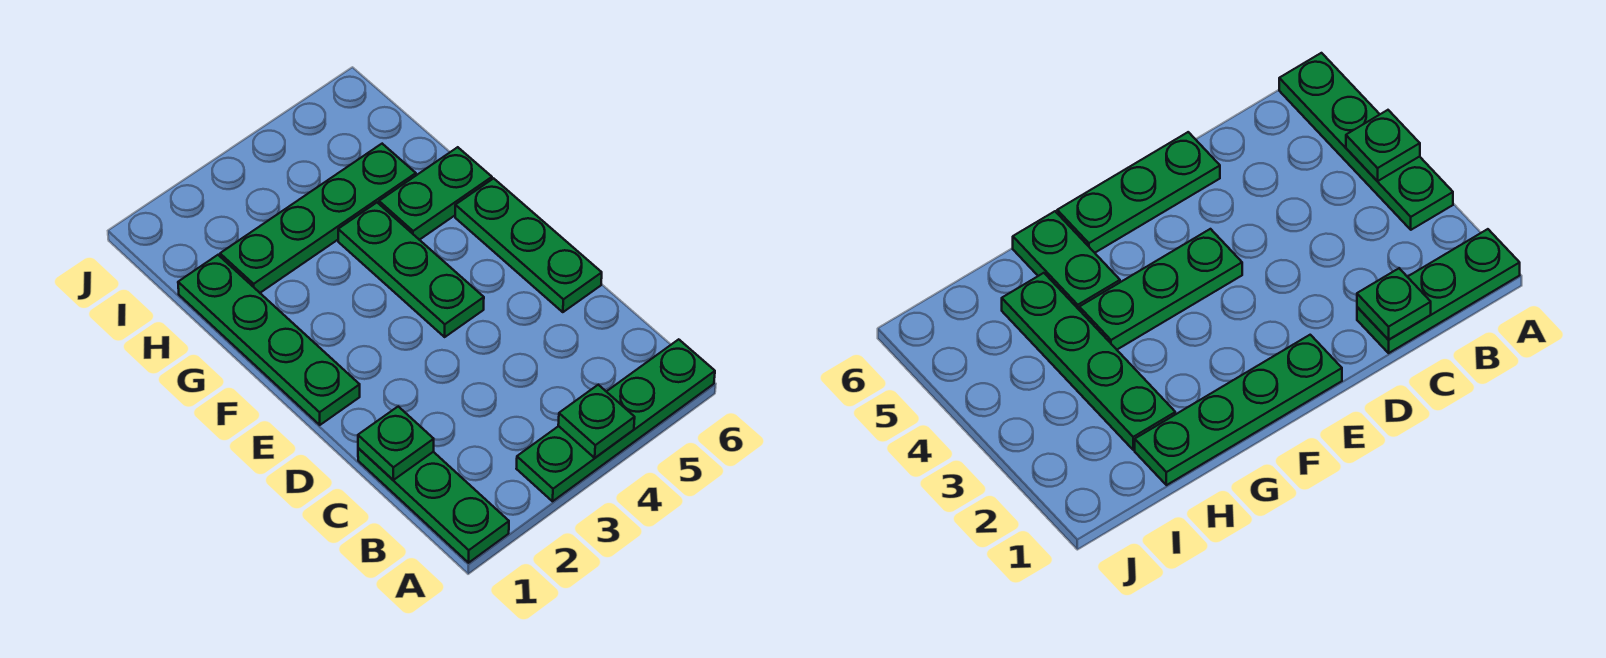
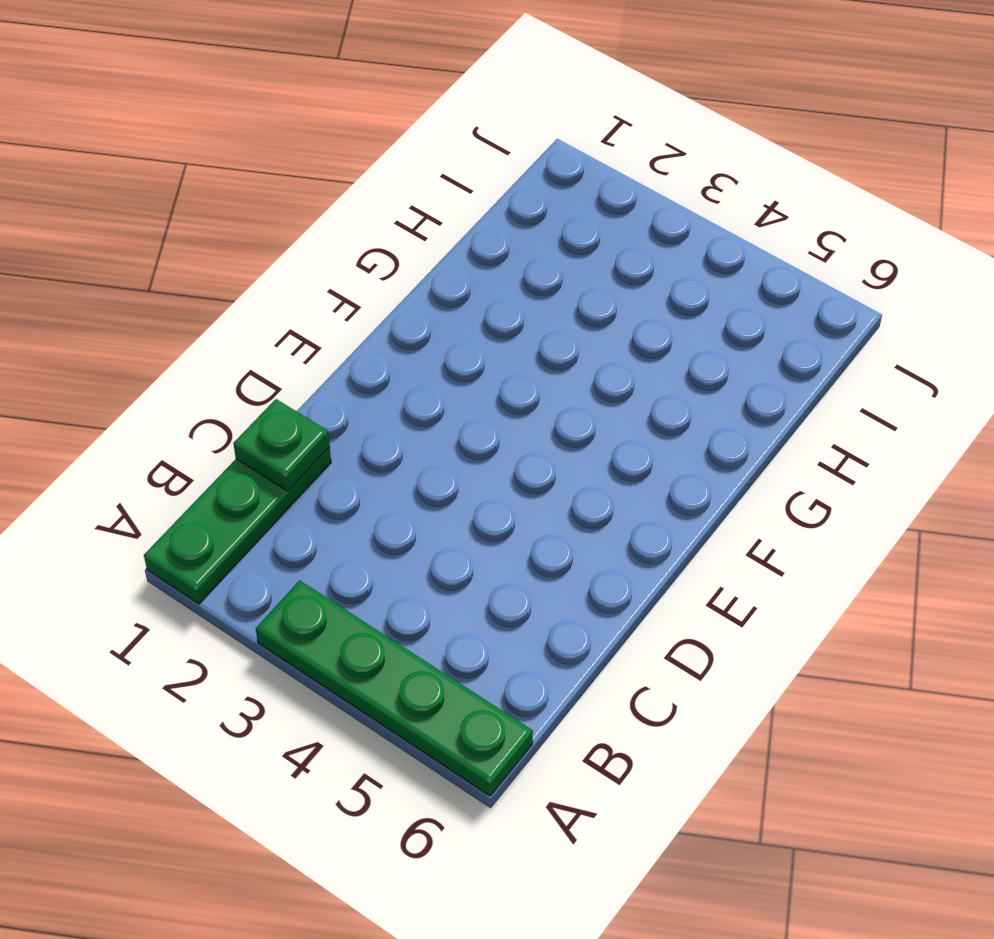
none -> green 1x3 plate [455,178,602,312]
none -> green 1x4 plate [178,255,360,425]

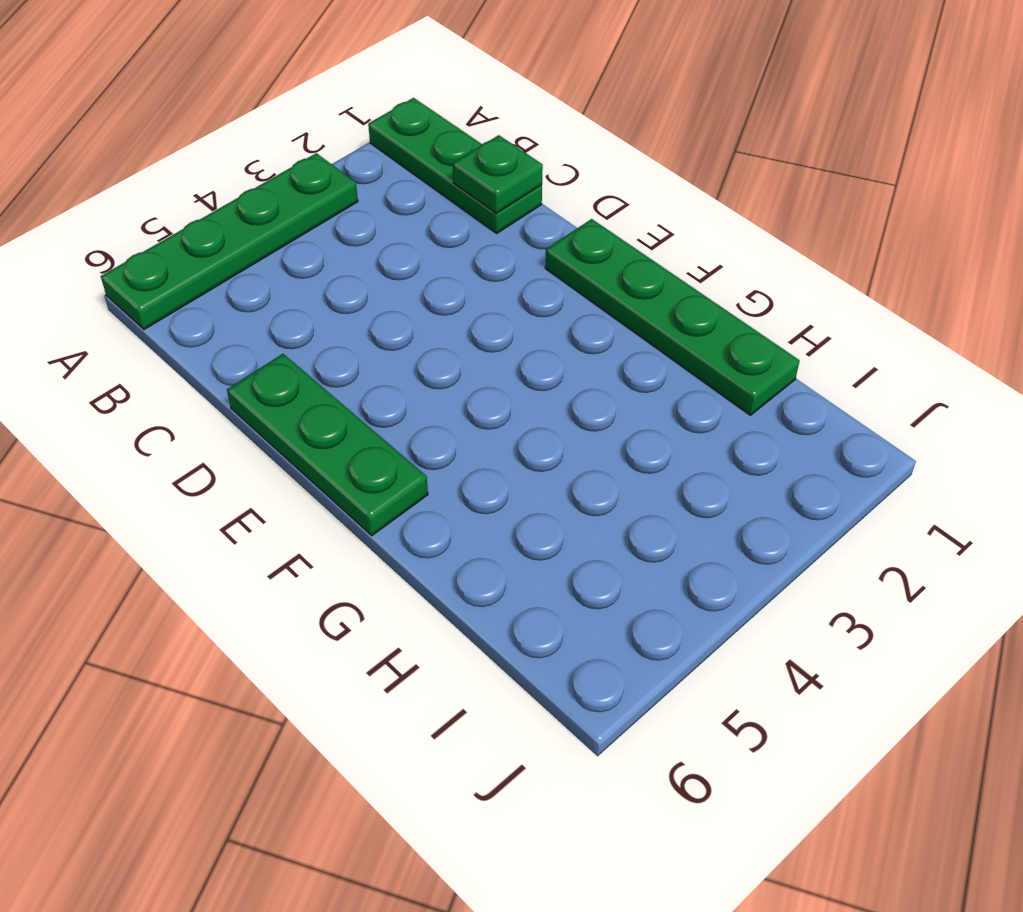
none -> green 1x3 plate [338,203,484,337]
none -> green 1x2 plate [379,147,492,240]

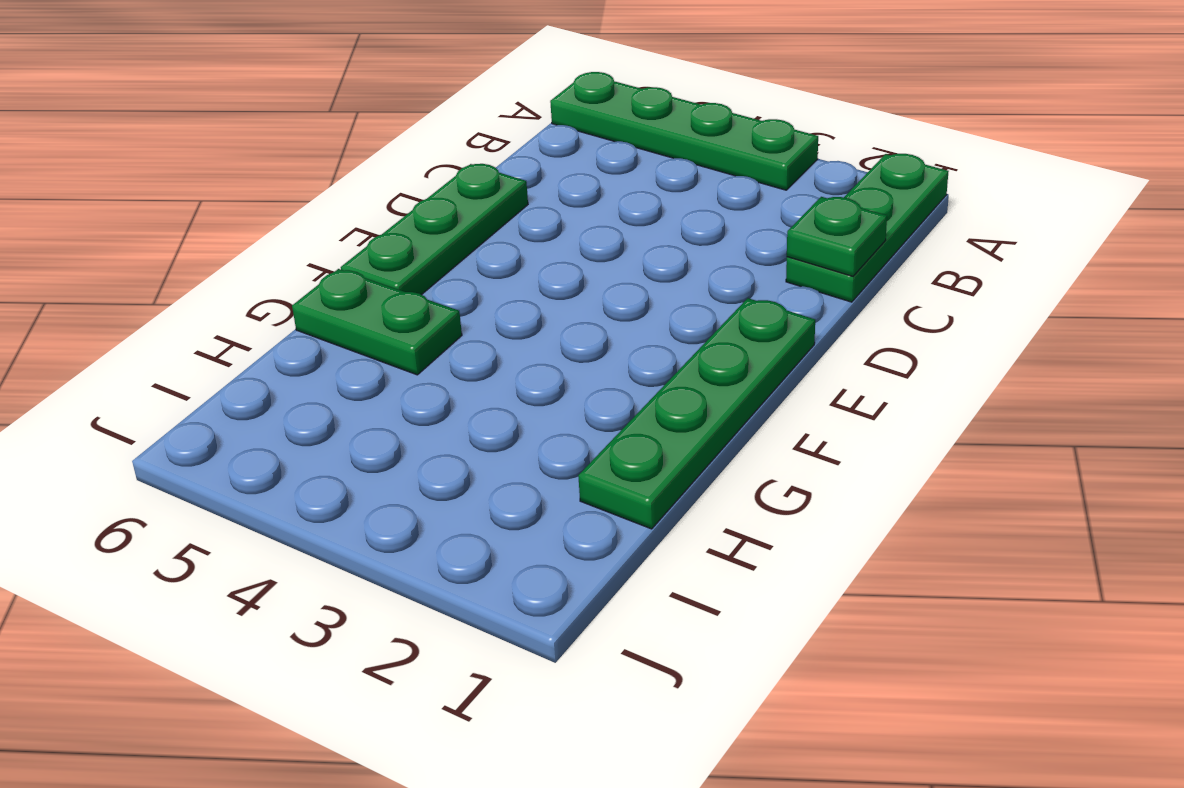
none -> green 1x3 plate [338,203,484,337]
none -> green 1x4 plate [220,144,416,293]

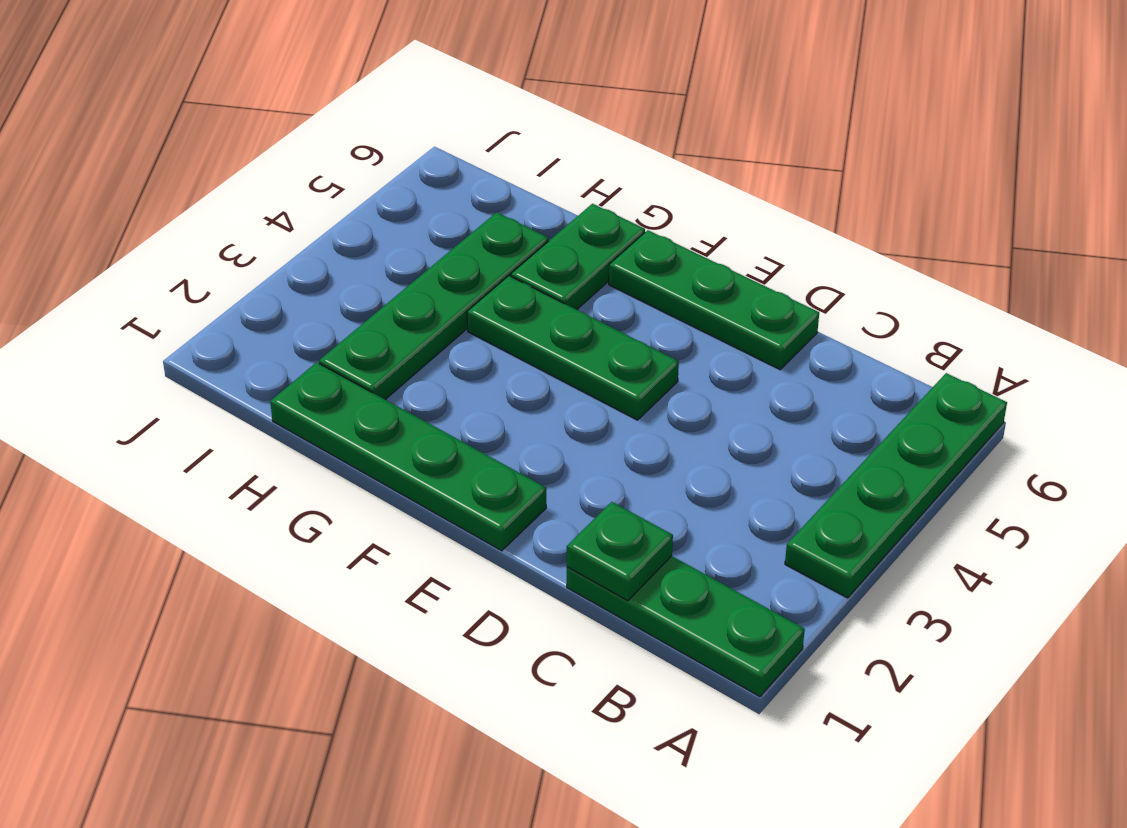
none -> green 1x1 plate [558,385,635,458]

